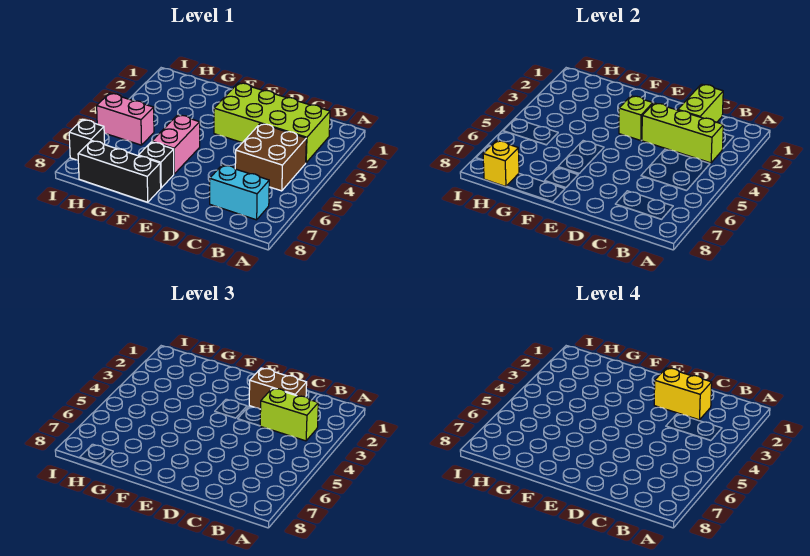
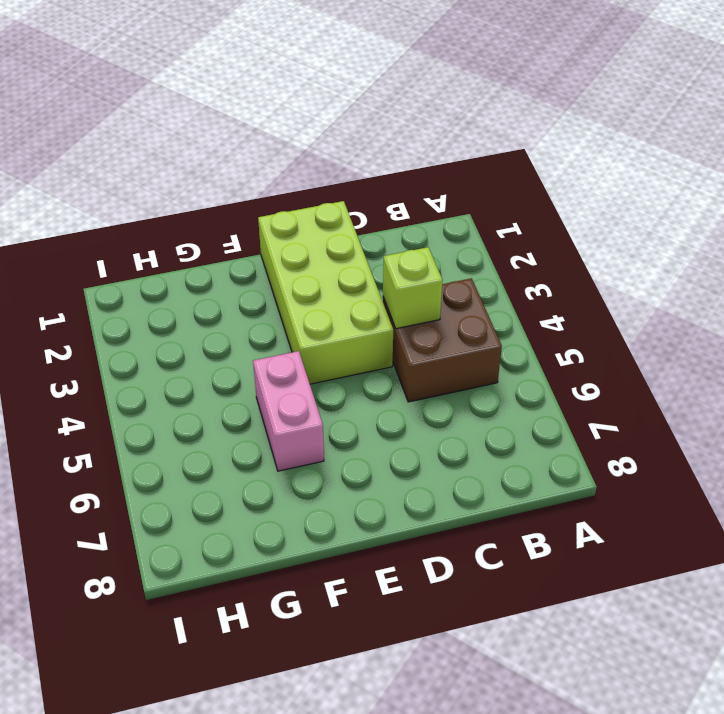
lime 1x1 brick [383,247,443,329] -> lime 1x1 brick moved to [619,96,653,140]
lime 2x4 brick [258,201,393,384] -> lime 2x4 brick turned to [214,83,330,163]
none -> cyan 1x2 brick [210,165,269,220]
none -> black 1x1 brick [138,142,174,188]
none -> black 1x3 brick [78,141,161,202]

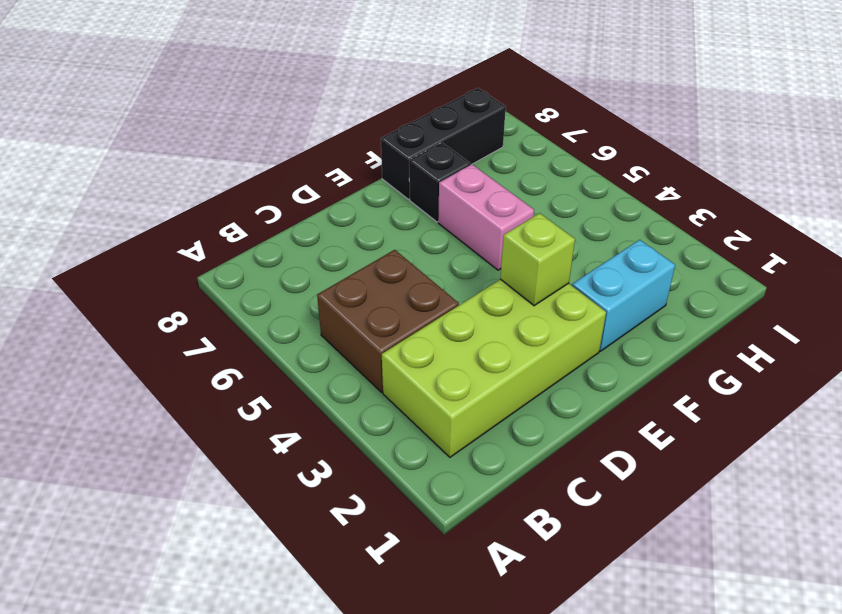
cyan 1x2 brick [572,240,675,351] -> cyan 1x2 brick moved to [210,165,269,220]
none -> pink 1x2 brick [97,93,154,145]
none -> black 1x1 brick [69,120,105,160]
none -> lime 1x3 brick [642,103,723,163]

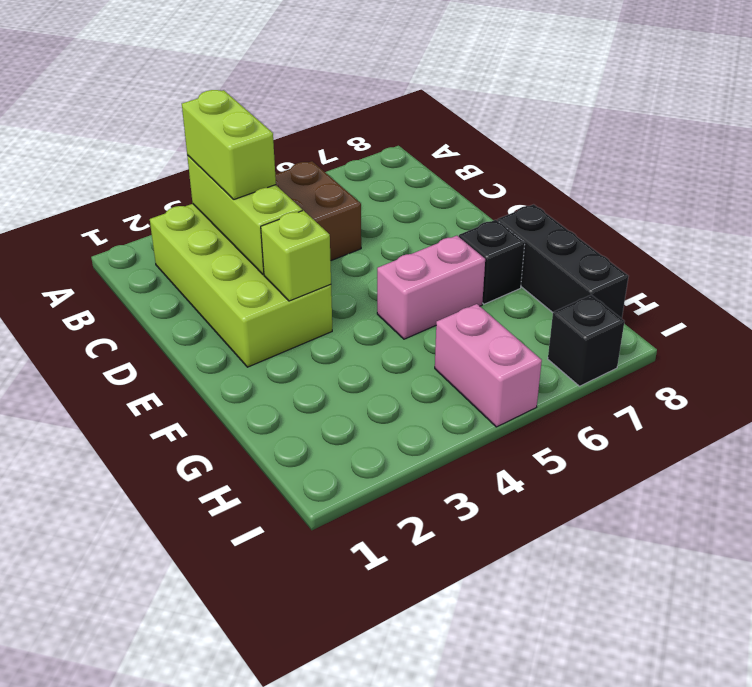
none -> cyan 1x2 brick [210,165,269,220]
none -> lime 1x2 brick [678,84,723,122]
none -> yellow 1x1 brick [483,141,519,187]

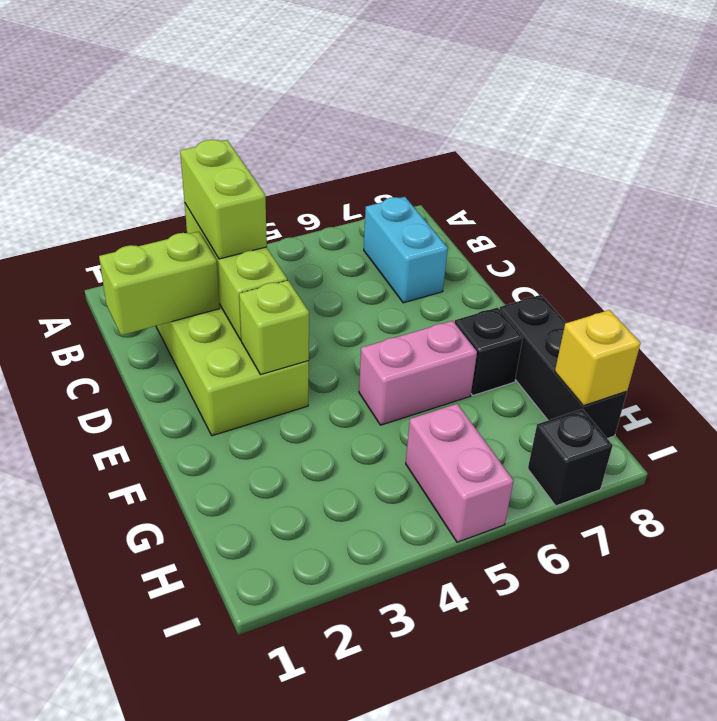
none -> brown 2x2 brick [235,124,306,191]
none -> brown 1x2 brick [249,368,307,409]
none -> yellow 1x2 brick [654,368,712,420]

